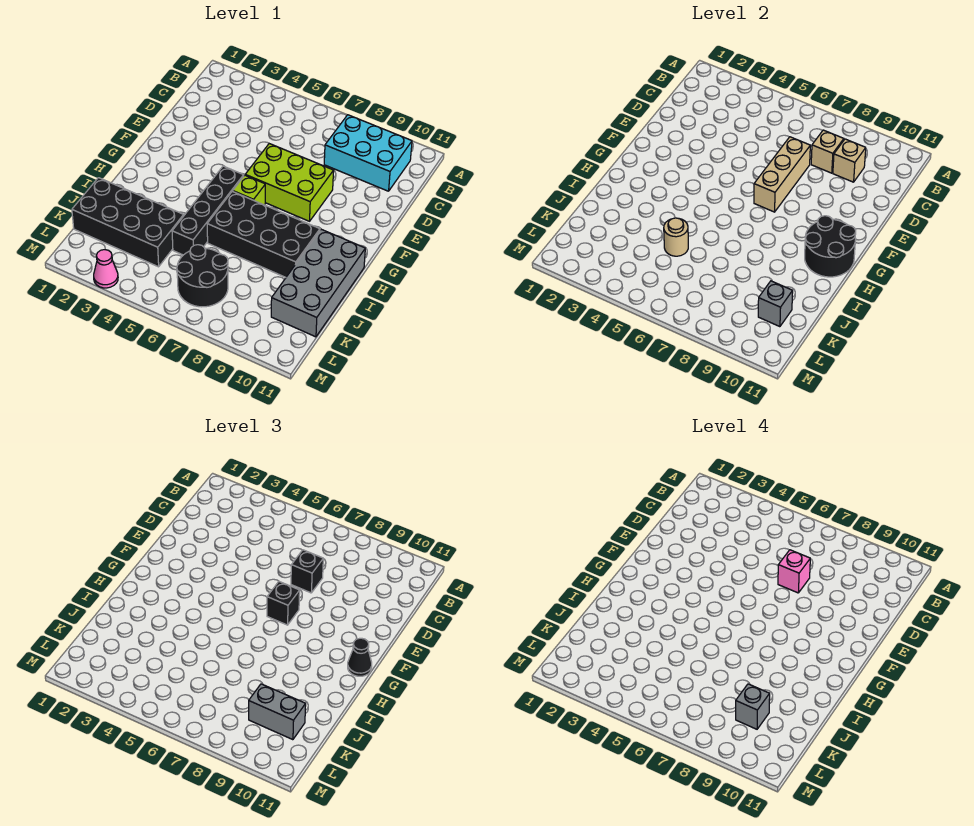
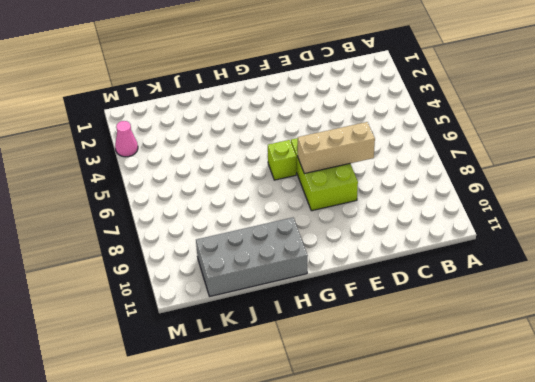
none -> cyan 2x3 brick [324,115,412,191]
none -> black 1x4 brick [172,166,244,255]
none -> black 2x4 brick [207,191,320,277]

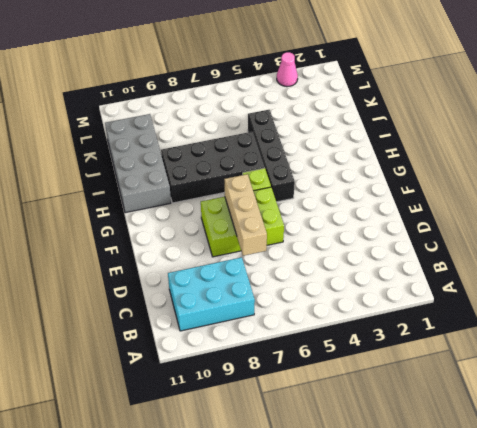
none -> black 2x4 brick [72,178,184,267]
none -> black 2x2 round brick [177,245,228,307]
none -> tan 1x1 brick [811,130,844,173]

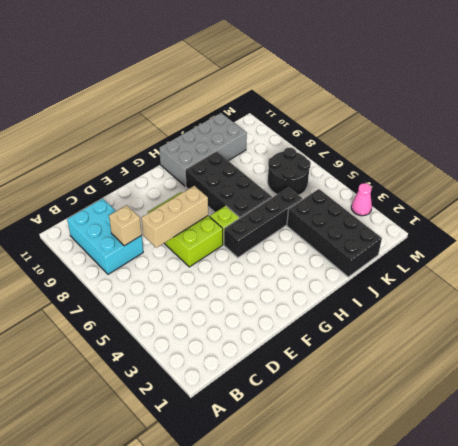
none -> tan 1x1 brick [833,139,866,182]
none -> black 2x2 round brick [805,216,856,277]
none -> tan 1x1 round brick [664,218,688,256]

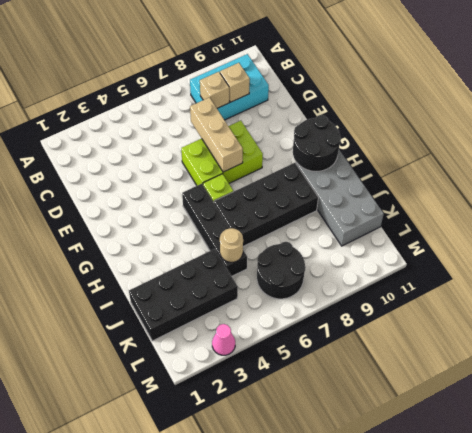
none -> grey 1x1 brick [758,281,793,327]
none -> black 1x1 brick [291,550,323,593]
none -> black 1x1 brick [267,582,300,625]

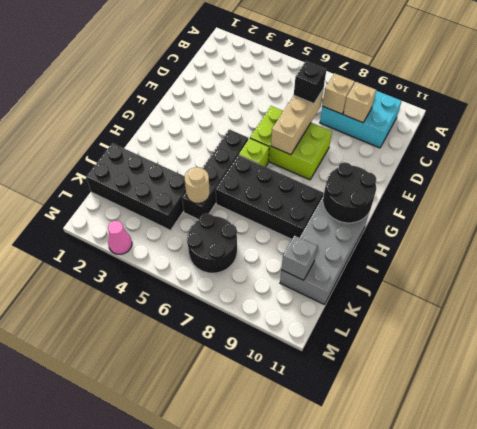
none -> black 1x1 brick [267,582,300,625]
none -> black 1x1 cone [348,638,372,676]
none -> grey 1x2 brick [249,684,306,740]

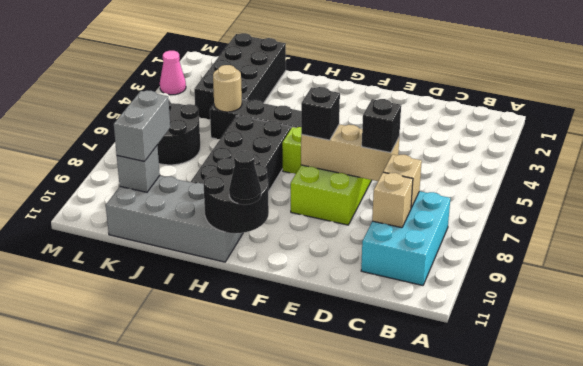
none -> pink 1x1 brick [778,550,810,593]
none -> grey 1x1 brick [736,684,770,729]

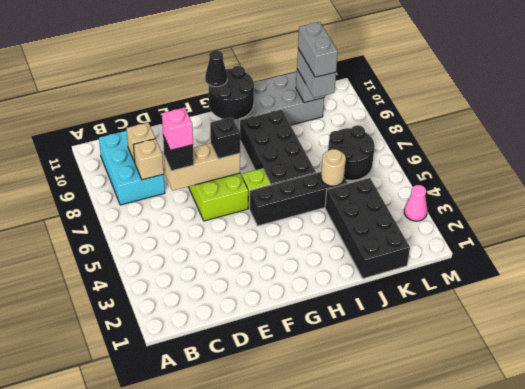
grey 1x2 brick [298,22,338,77] -> grey 1x1 brick [736,684,770,729]

